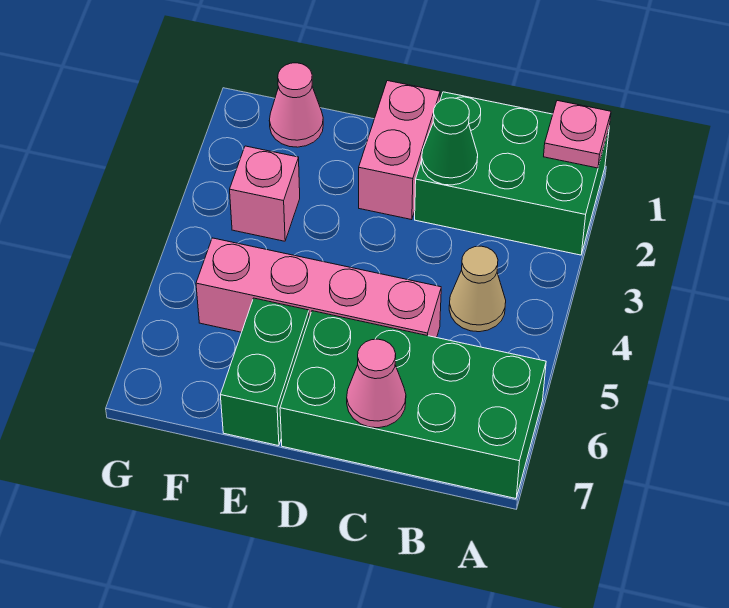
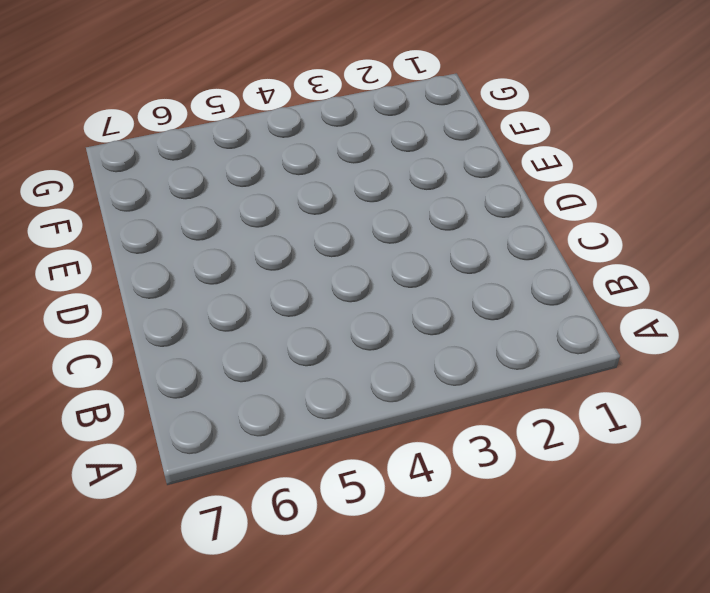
none -> green 2x3 brick [415,92,609,255]
none -> green 2x4 brick [280,311,546,499]

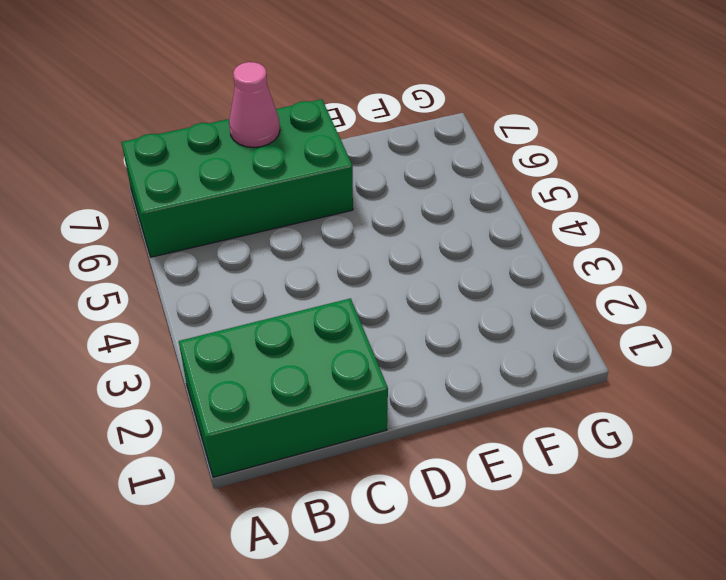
none -> tan 1x1 cone [449,246,506,332]
none -> pink 1x4 brick [196,238,441,338]

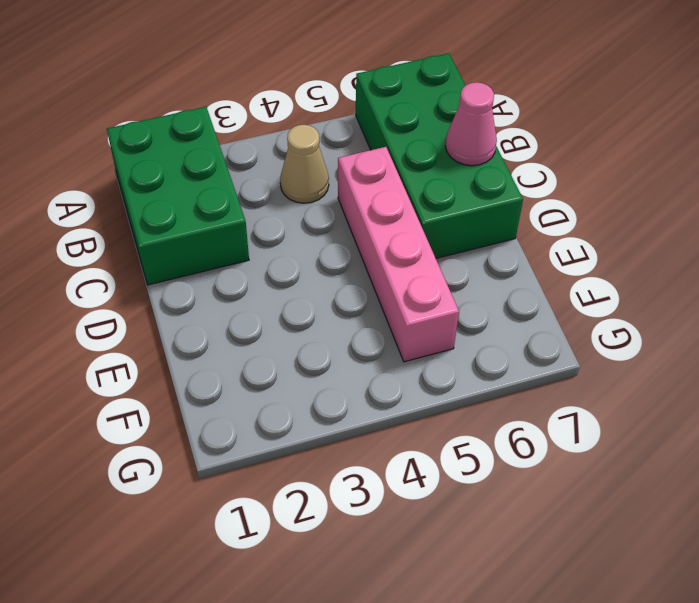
none -> pink 1x2 brick [359,81,440,220]
none -> green 1x2 brick [220,298,309,446]

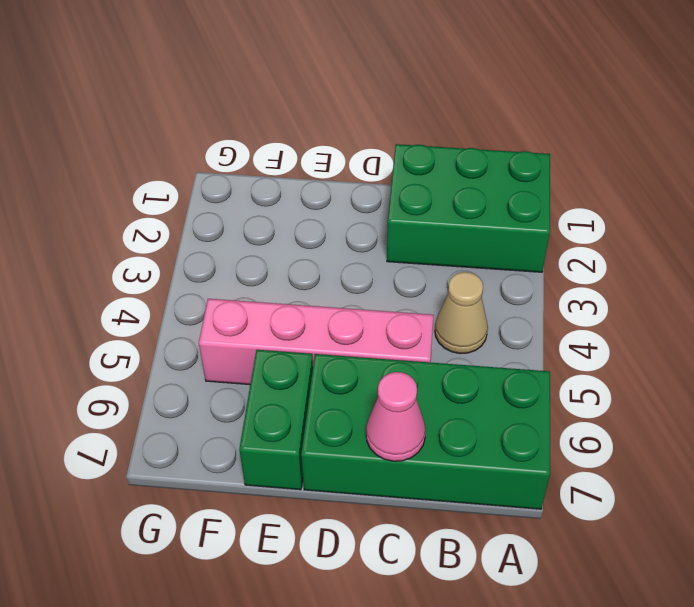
none -> pink 1x2 brick [359,81,440,220]
none -> pink 1x1 cone [269,63,323,147]

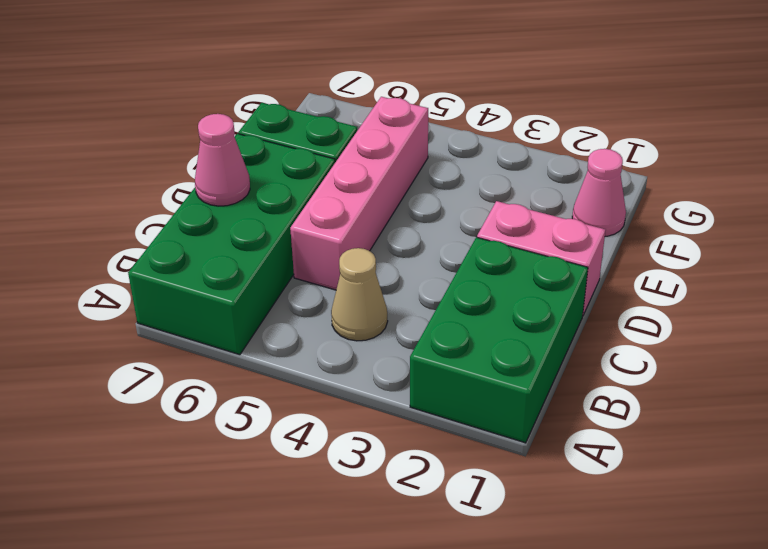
none -> pink 1x1 brick [230,146,300,241]
none -> pink 1x1 plate [544,101,611,168]

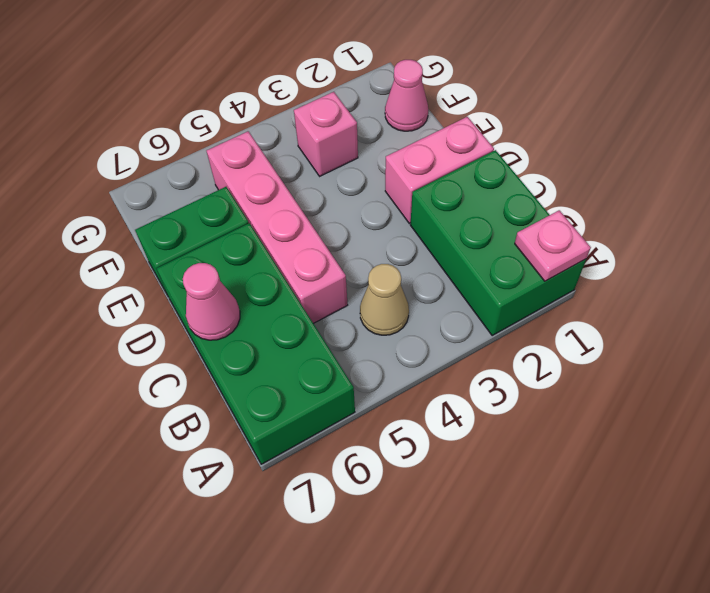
none -> green 1x1 cone [422,98,478,185]

